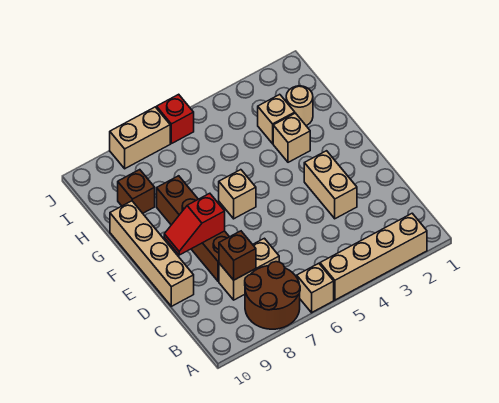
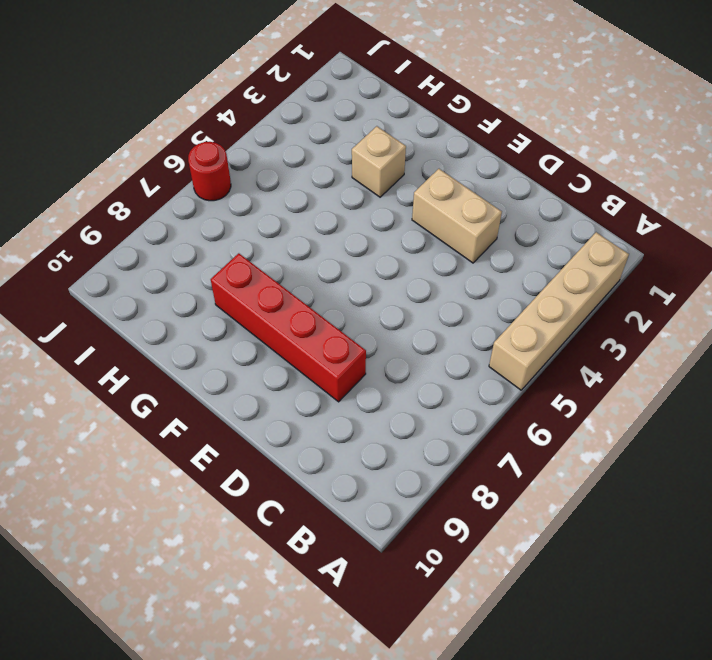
red 1x4 brick [211,253,366,402] -> brown 1x4 brick [157,176,229,281]
red 1x1 round brick [188,142,231,201] -> red 1x1 brick [157,94,194,144]
none -> tan 1x1 brick [297,263,334,313]
none -> brown 2x2 round brick [245,262,300,329]
none -> tan 1x2 brick [219,238,279,300]

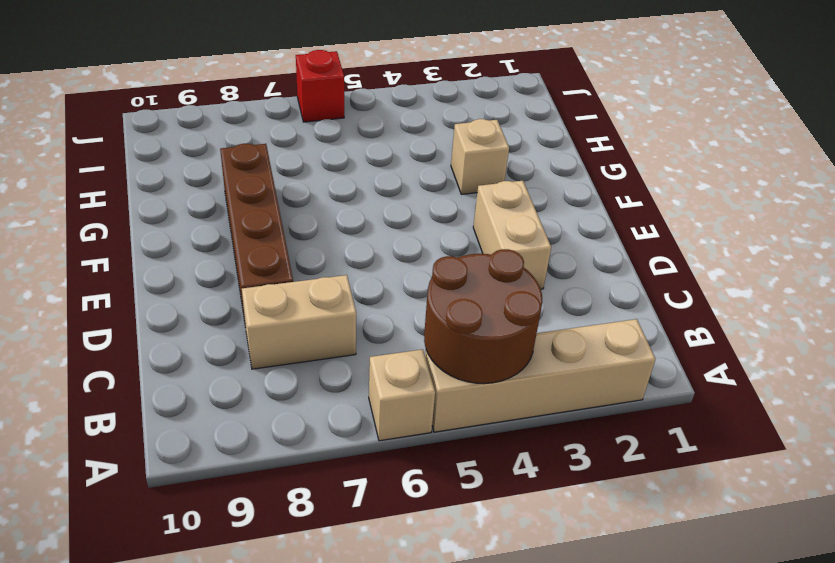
brown 2x2 round brick [424,249,542,384] -> brown 2x2 round brick moved to [245,262,300,329]
none -> tan 1x4 brick [110,201,194,306]
none -> tan 1x1 brick [219,170,256,219]
none -> tan 1x1 round brick [286,86,313,126]

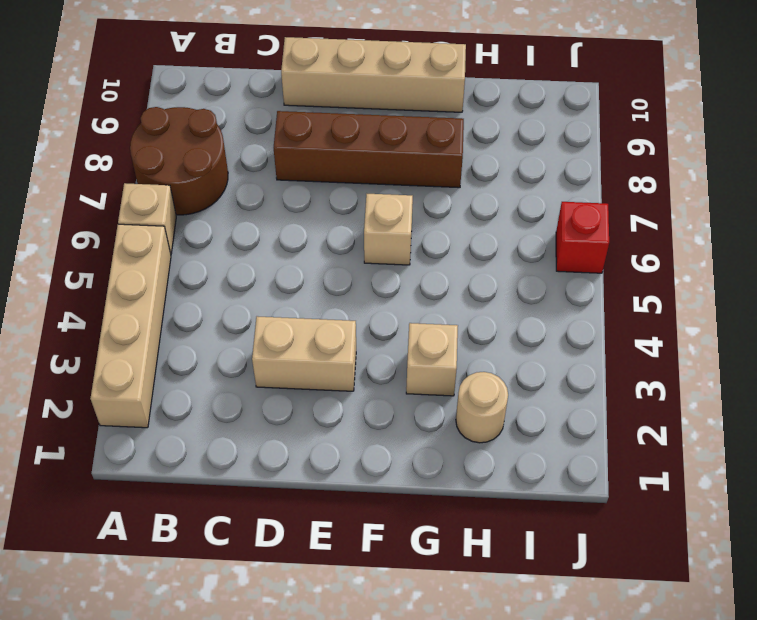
none -> tan 1x2 brick [219,238,279,300]
none -> tan 1x1 brick [258,94,295,144]
none -> brown 1x1 brick [118,170,155,213]

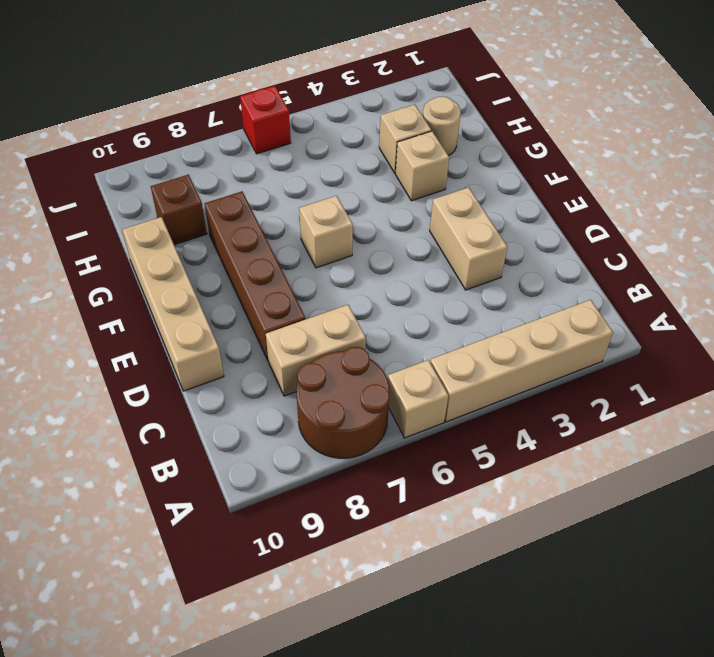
none -> tan 1x2 brick [110,107,170,169]
none -> brown 1x1 brick [219,231,256,280]
none -> red 1x2 slope [164,193,225,255]

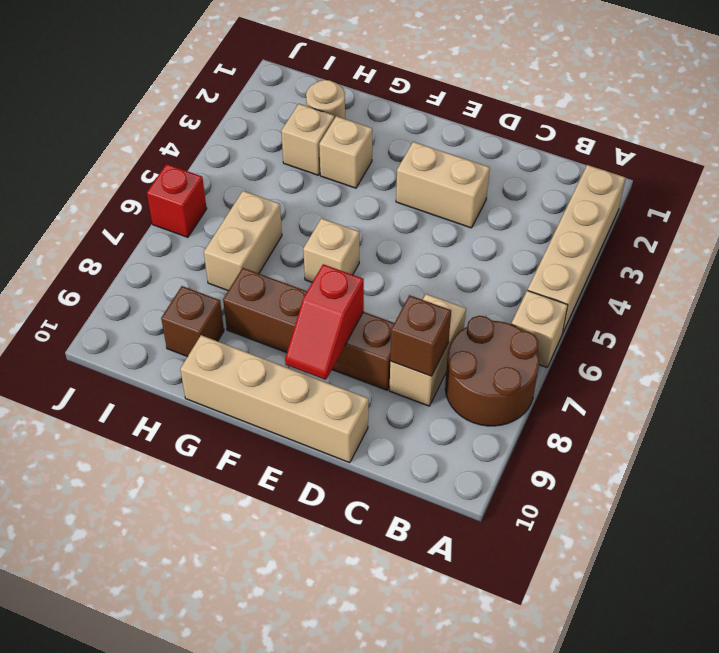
tan 1x2 brick [204,191,282,290] -> tan 1x2 brick moved to [110,107,170,169]

